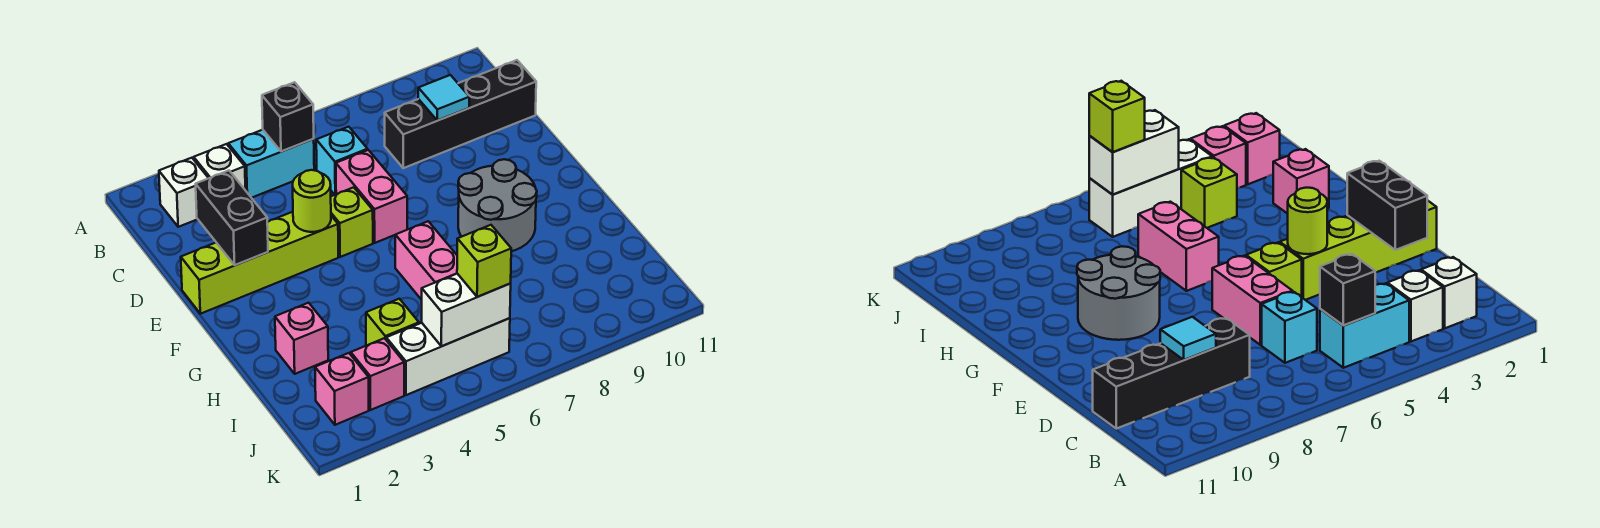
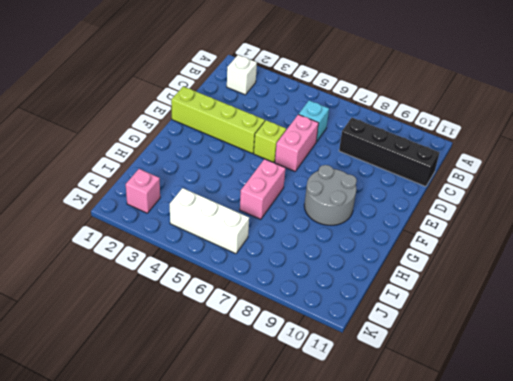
none -> white 1x1 brick [194,144,245,189]
none -> cyan 1x2 brick [228,130,314,198]
none -> pink 1x1 brick [275,303,328,374]

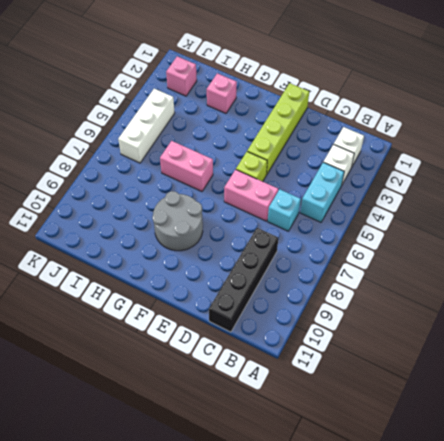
none -> lime 1x1 brick [366,299,419,346]
none -> pink 1x1 brick [351,338,404,410]
none -> black 1x1 brick [262,82,314,152]

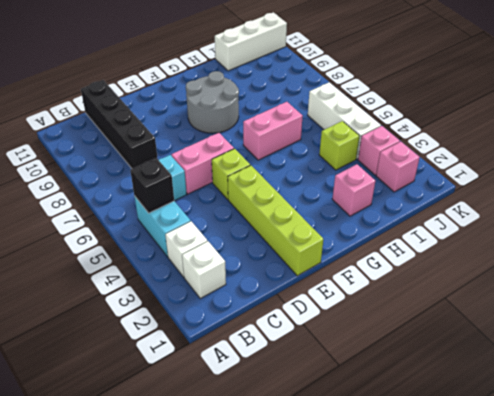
white 1x3 brick [215,12,287,71] -> none
none -> cyan 1x1 tile [418,75,469,121]
none -> black 1x2 brick [196,171,268,265]
none -> lime 1x1 round brick [293,170,331,232]

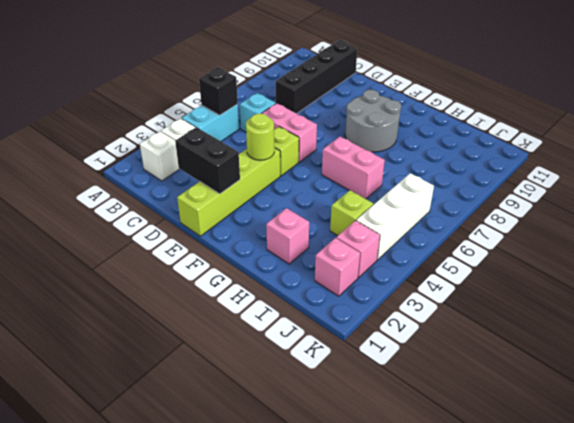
none -> cyan 1x1 tile [418,75,469,121]
none -> white 1x2 brick [422,274,511,346]
none -> lime 1x1 brick [457,225,511,297]

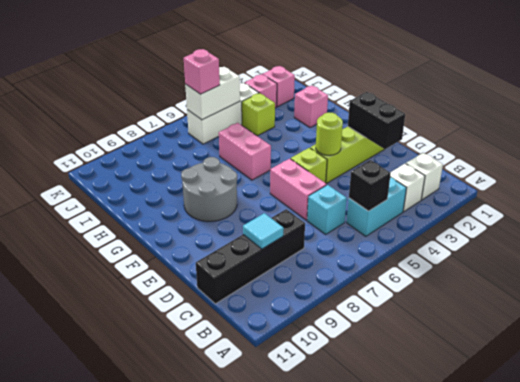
pink 1x1 brick [184,49,220,94] -> lime 1x1 brick [457,225,511,297]

